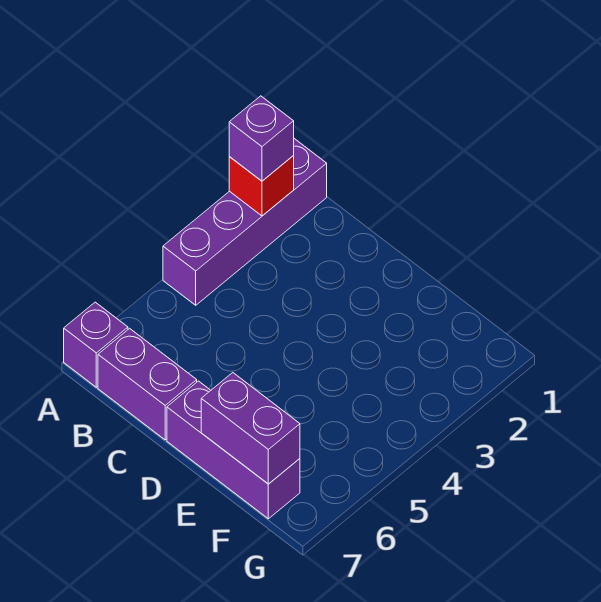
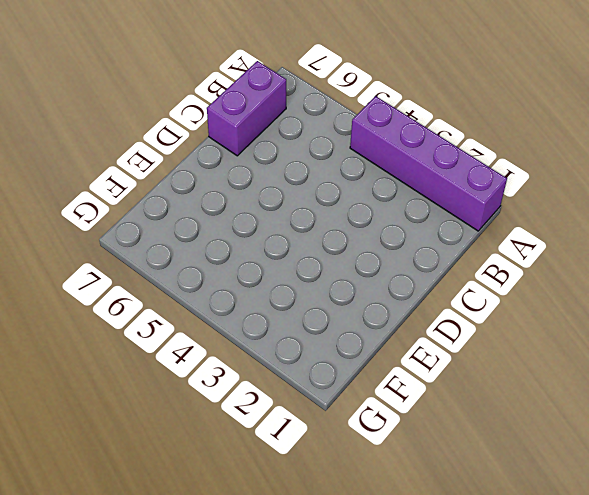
none -> purple 1x1 brick [64,302,128,387]
none -> purple 1x3 brick [167,381,300,519]

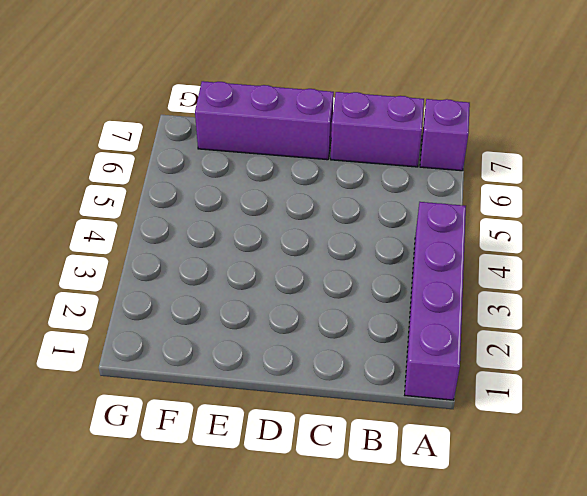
none -> red 1x1 brick [229,156,294,216]
none -> purple 1x2 brick [201,373,300,484]

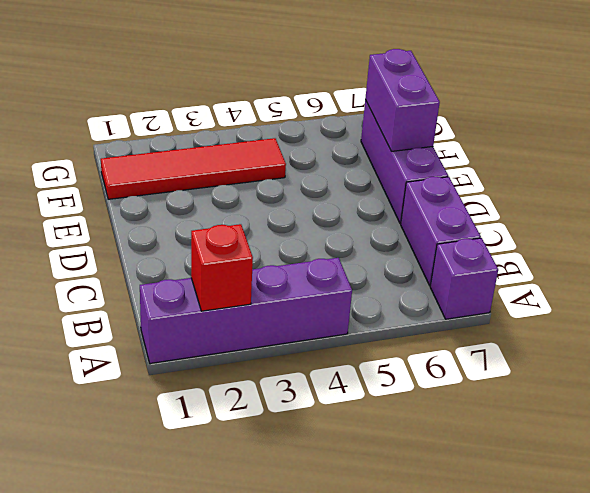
red 1x4 tile [101,138,286,199] -> none
none -> purple 1x1 brick [229,96,294,181]

